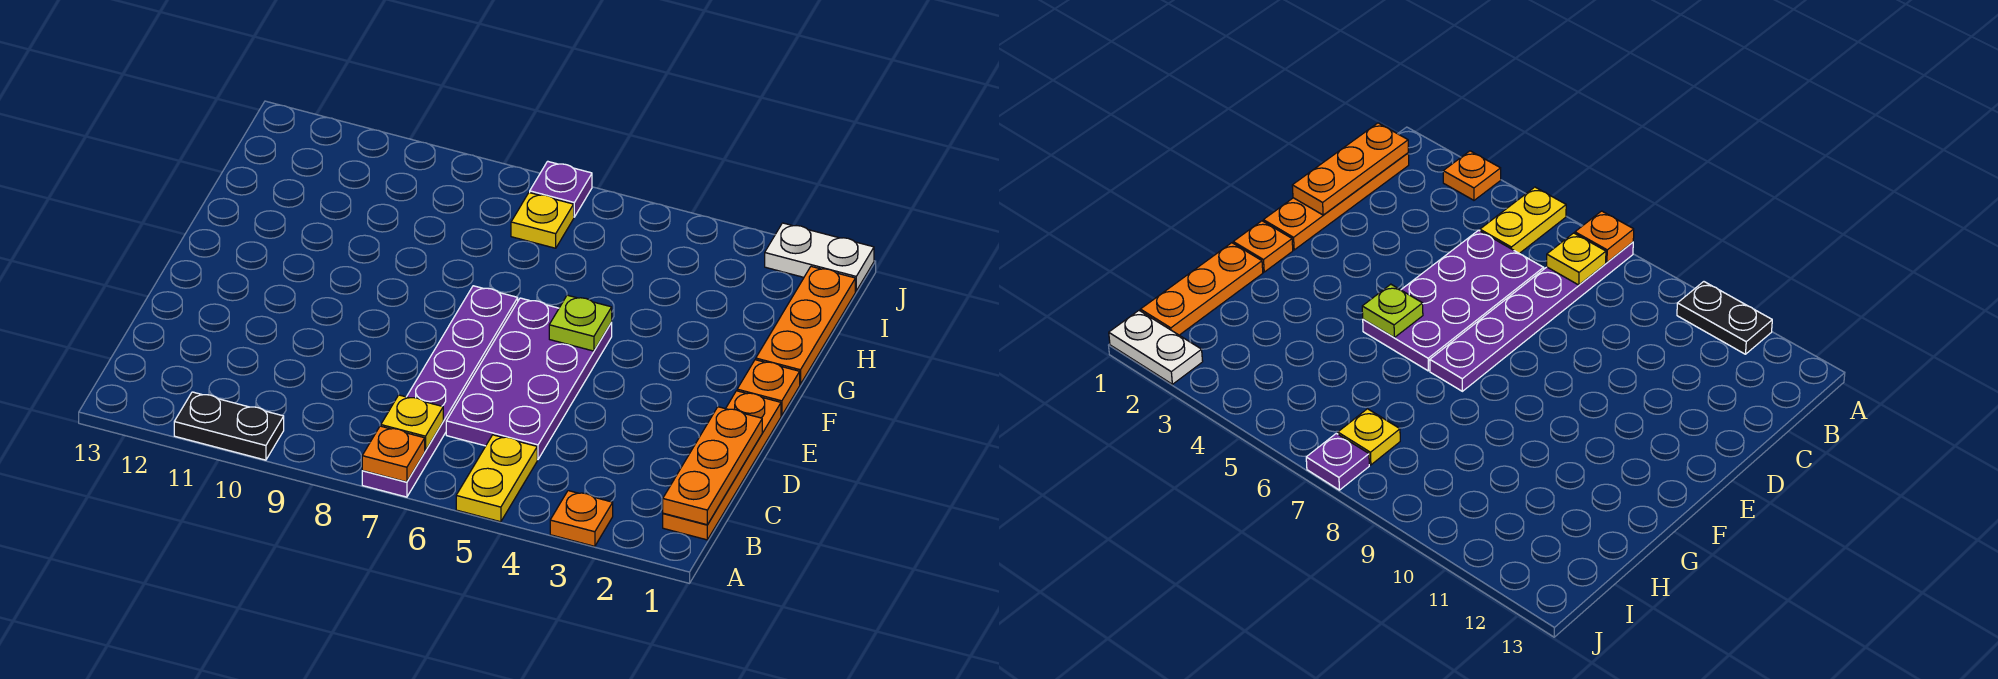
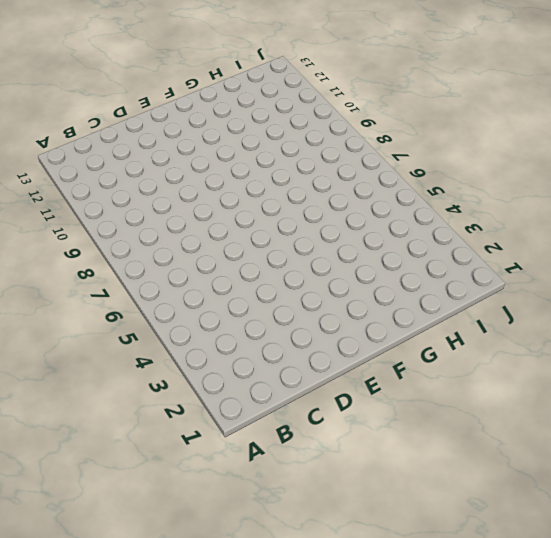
none -> orange 1x1 plate [550,491,613,546]
none -> yellow 1x2 plate [456,435,537,522]
none -> purple 1x6 plate [362,286,518,497]

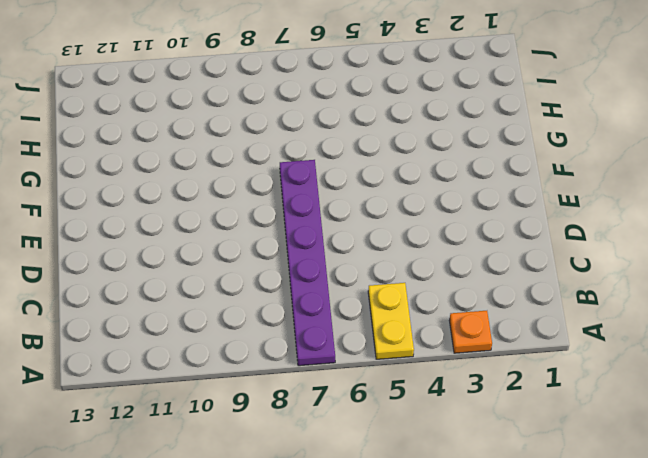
none -> black 1x2 plate [174,392,284,460]
none -> orange 1x4 plate [663,391,781,540]
none -> purple 2x4 plate [446,298,612,459]

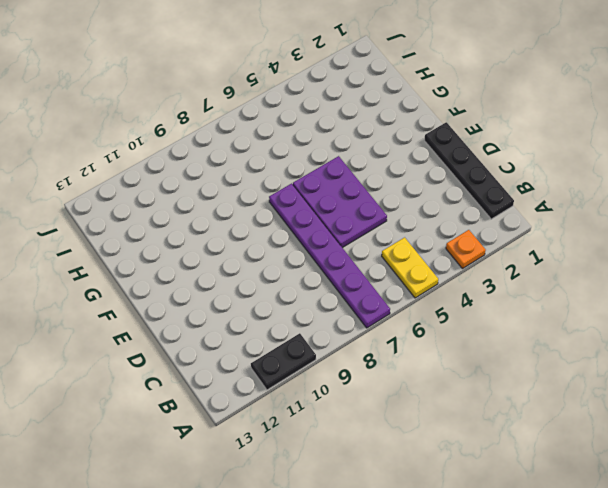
black 1x4 plate [424,122,514,219] -> orange 1x4 plate [663,391,781,540]
purple 2x3 plate [293,156,387,248] -> purple 2x4 plate [446,298,612,459]
none -> orange 1x1 plate [737,360,800,416]
none -> orange 1x3 plate [756,266,855,384]
none -> yellow 1x1 plate [511,192,574,248]

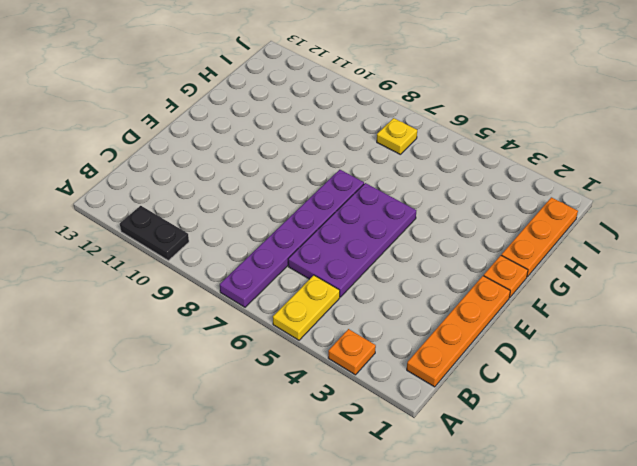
none -> white 1x2 plate [765,223,874,291]
none -> purple 1x1 plate [530,161,592,217]
none -> orange 1x1 plate [362,426,425,482]

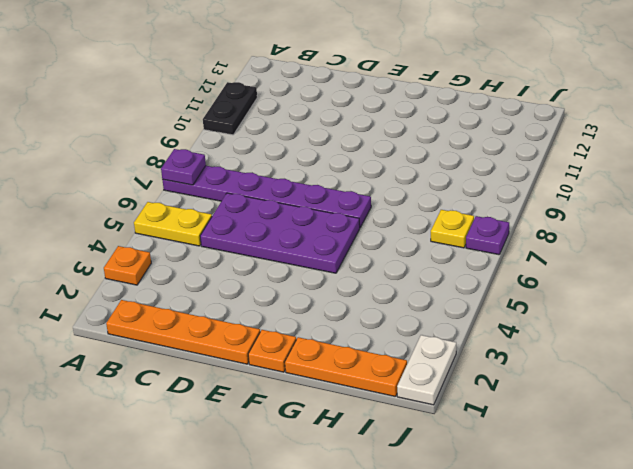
purple 1x1 plate [161,149,206,185] -> orange 1x1 plate [362,426,425,482]
none -> orange 1x3 plate [663,407,762,525]
none -> yellow 1x1 plate [381,395,443,451]
none -> lime 1x1 plate [549,295,612,351]

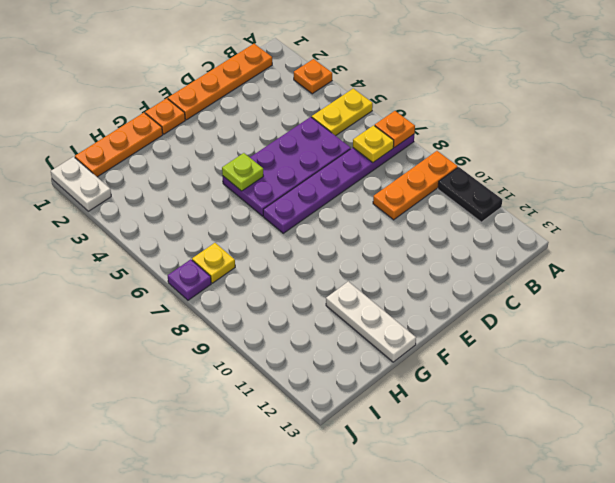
orange 1x3 plate [373,151,458,220] -> orange 1x3 plate moved to [663,407,762,525]
white 1x3 plate [326,281,416,362] -> none

